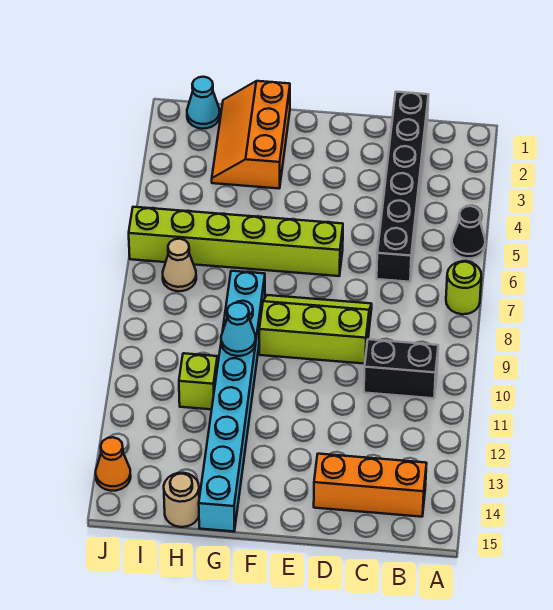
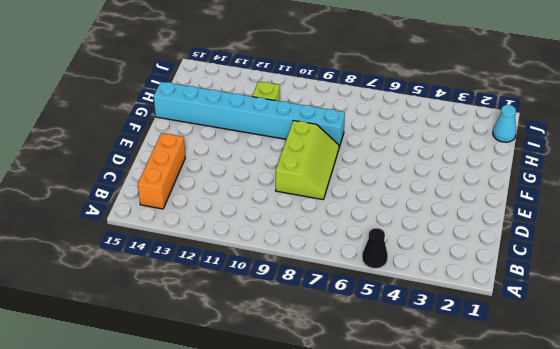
none -> lime 1x1 round brick [446,261,481,314]
none -> black 1x2 brick [364,339,438,398]
none -> black 1x6 brick [377,92,428,282]

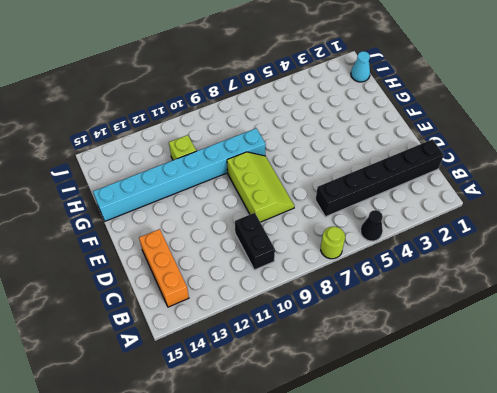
none -> lime 1x6 brick [129,207,343,276]
none -> orange 2x3 slope [212,81,290,188]
none -> tan 1x1 round brick [164,473,199,527]

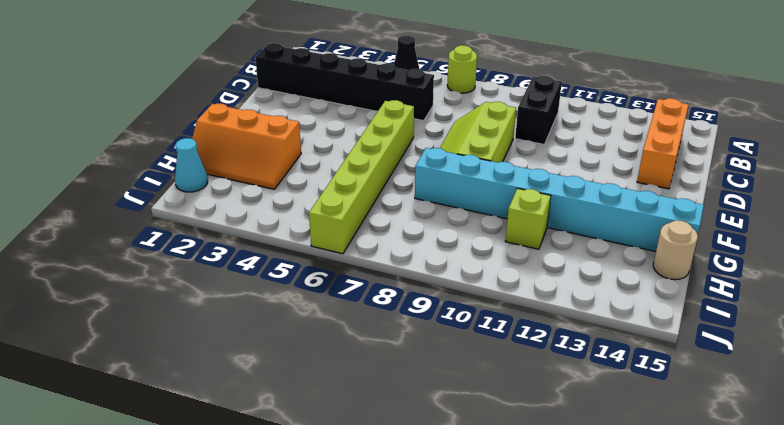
none -> tan 1x1 cone [163,239,196,291]
none -> orange 1x1 cone [96,437,131,491]
none -> cyan 1x1 cone [221,303,256,356]

